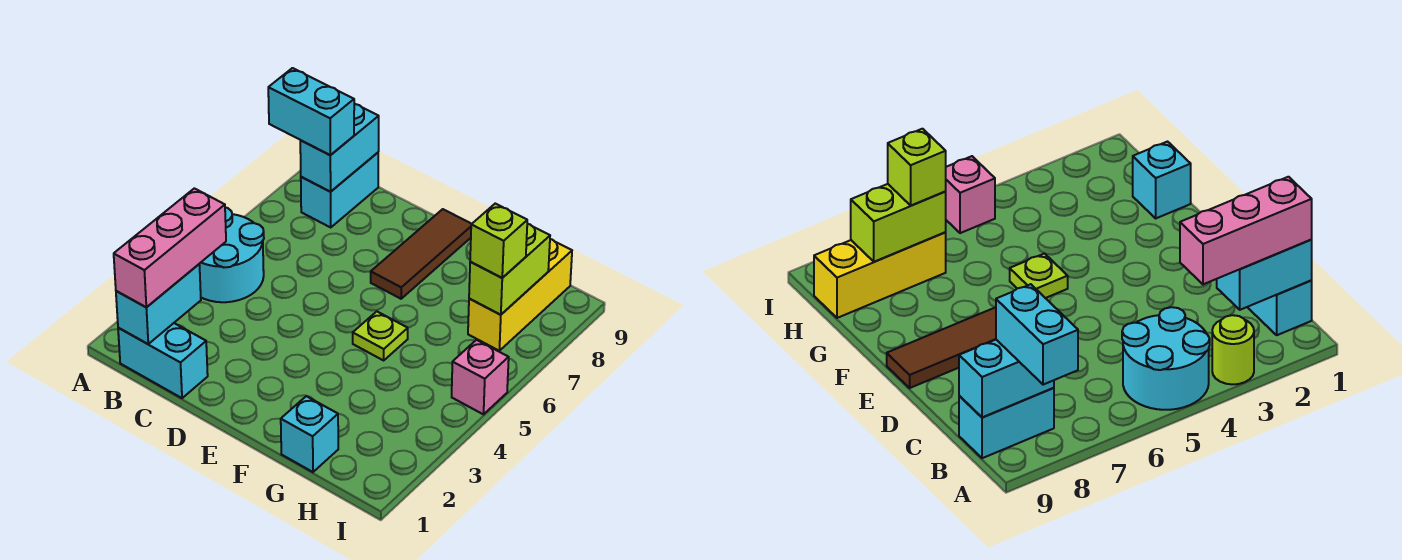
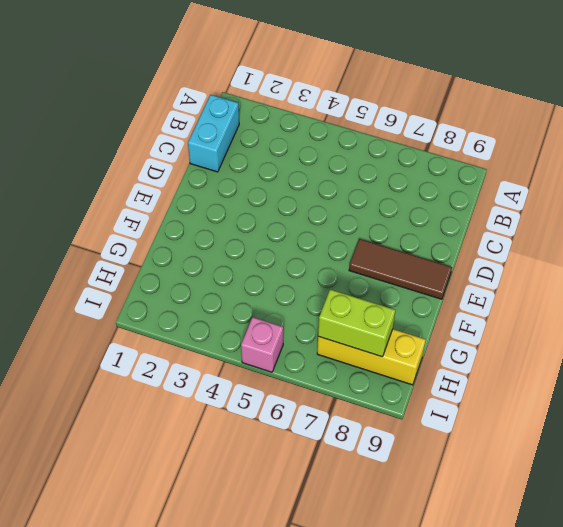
none -> lime 1x1 round brick [1212,315,1254,384]
none -> cyan 2x2 round brick [200,207,264,302]
none -> cyan 1x2 brick [301,153,378,227]

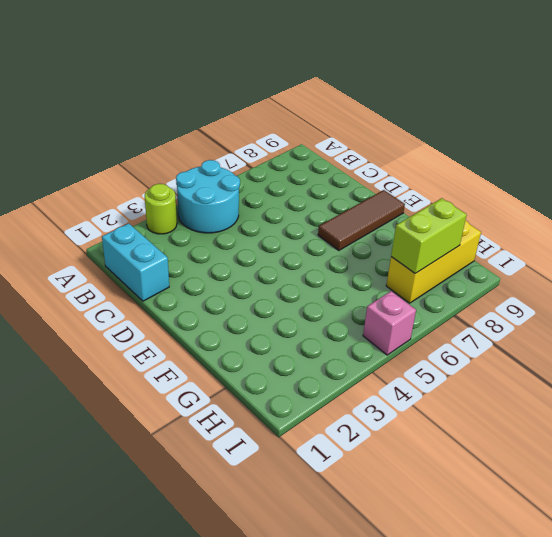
none -> cyan 1x2 brick [301,153,378,227]
none -> lime 1x1 plate [353,312,408,360]
none -> cyan 1x1 brick [281,396,338,472]

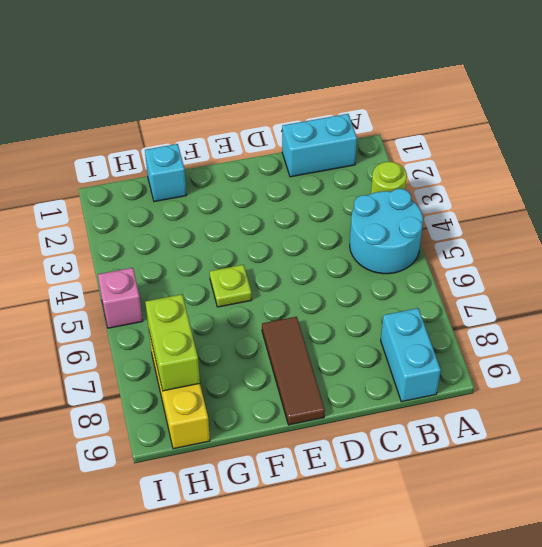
none -> cyan 1x2 brick [116,264,201,344]
none -> cyan 1x2 brick [300,104,379,192]
none -> cyan 1x2 brick [268,68,354,155]

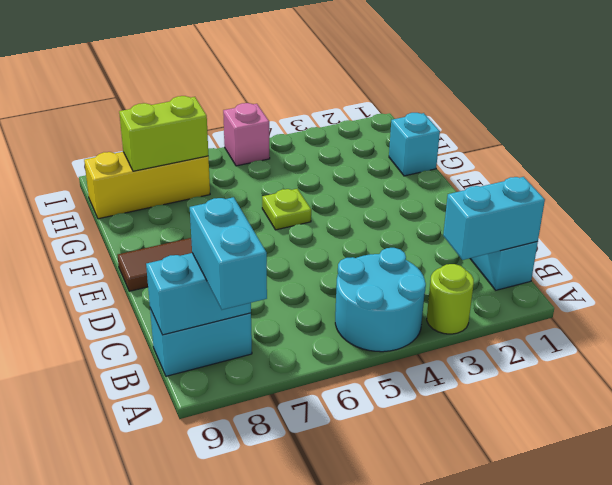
none -> pink 1x3 brick [114,188,226,307]
none -> lime 1x1 brick [470,204,527,278]

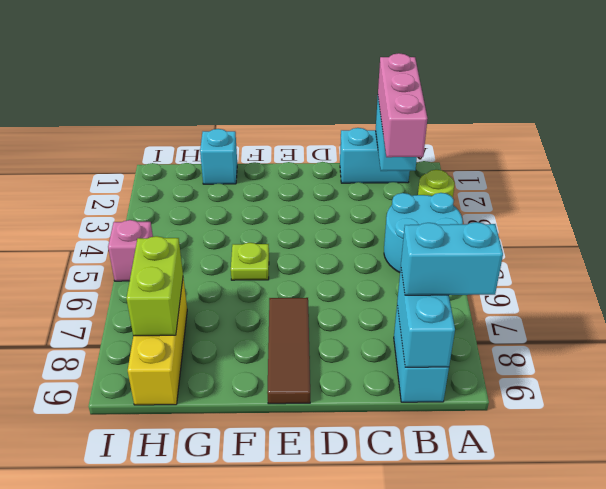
none -> lime 1x1 brick [470,204,527,278]

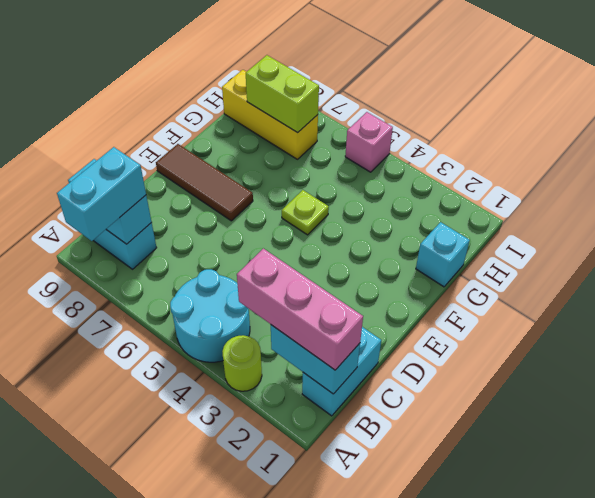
none -> lime 1x1 brick [470,204,527,278]

